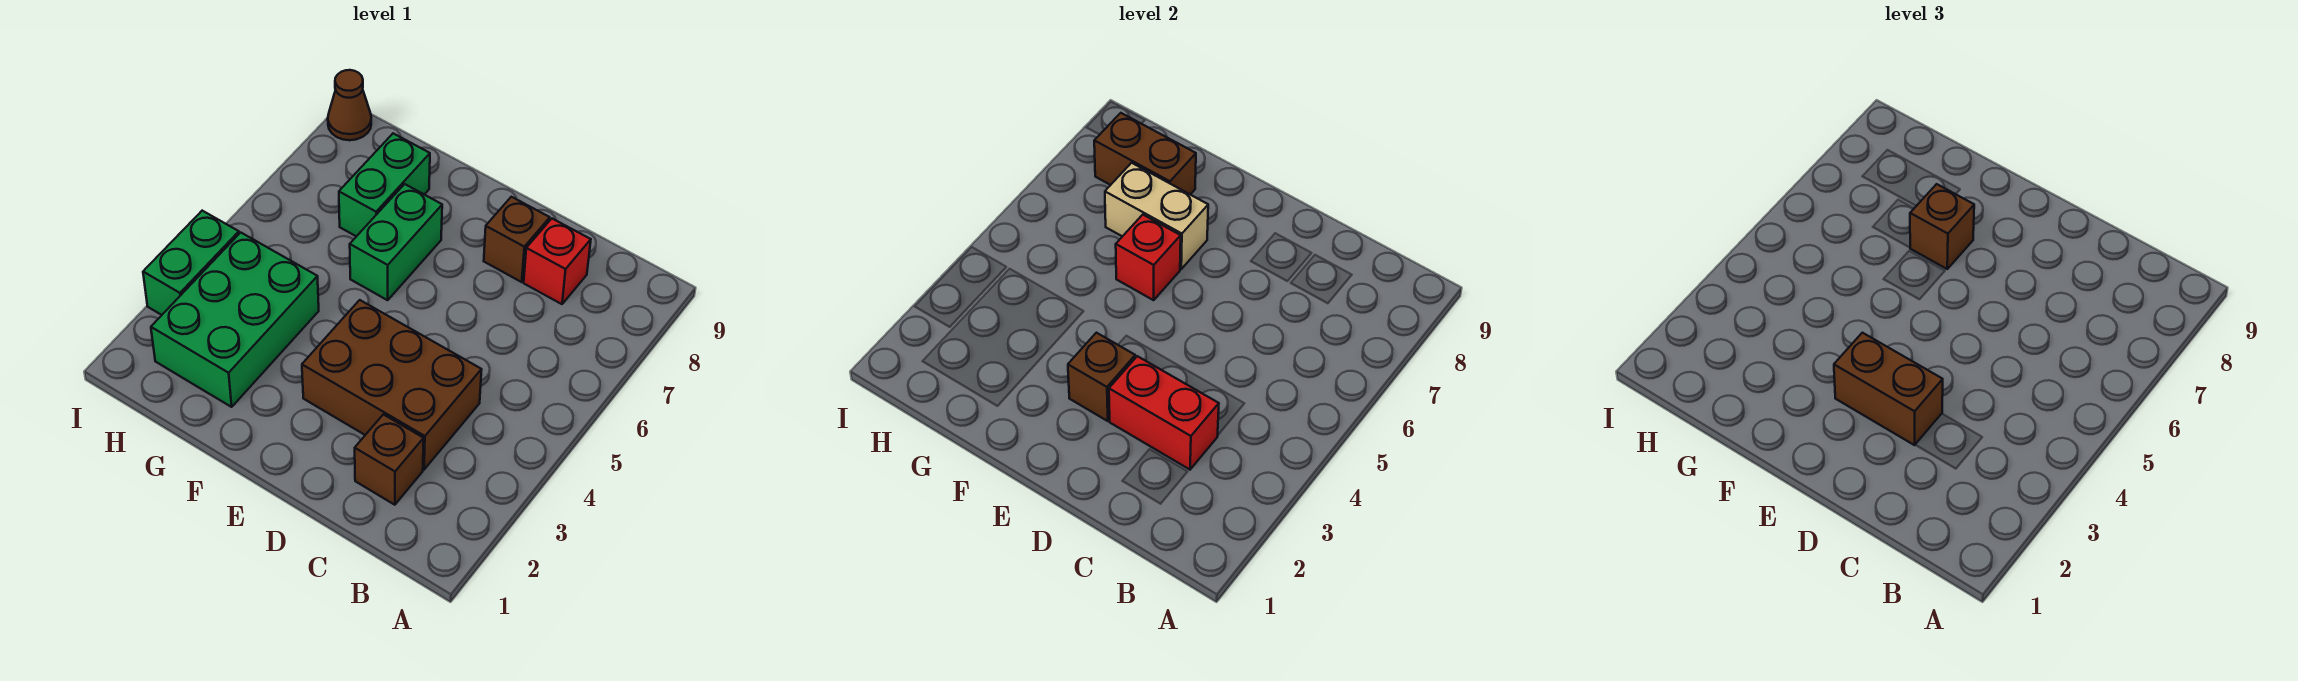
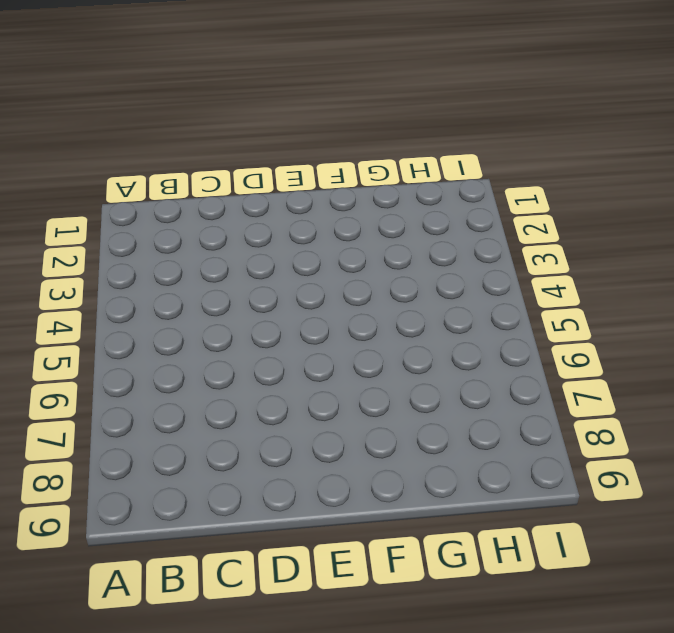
none -> brown 1x1 brick [355,414,424,505]
none -> brown 2x3 brick [302,300,482,470]
none -> red 1x1 brick [524,219,591,304]

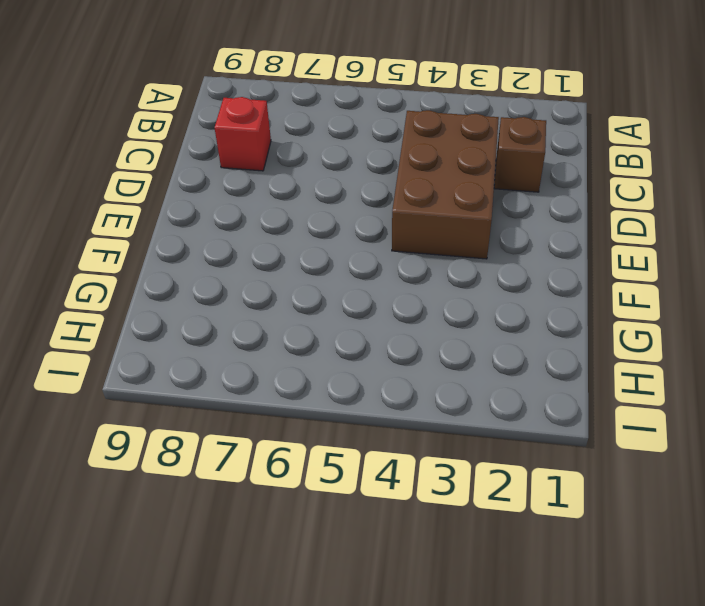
none -> brown 1x1 brick [484,197,550,282]
none -> green 1x2 brick [350,184,442,300]
none -> green 2x3 brick [151,233,319,407]

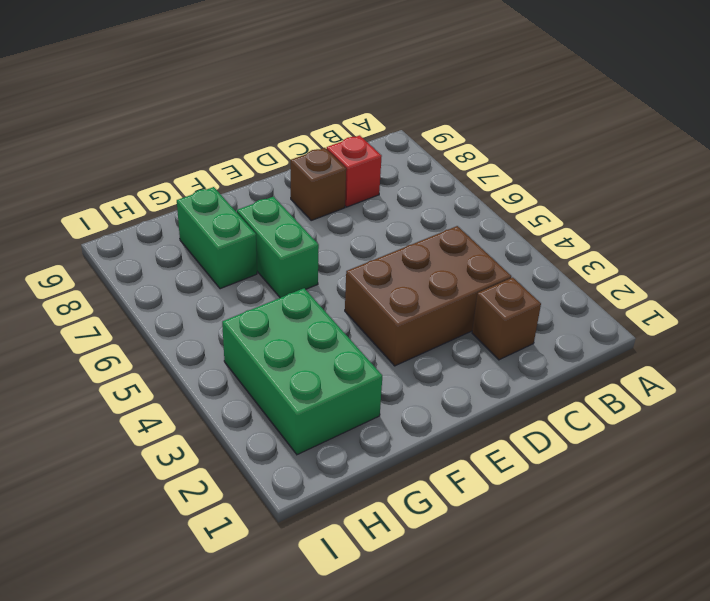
none -> green 1x2 brick [143,211,239,315]
none -> brown 1x1 cone [328,70,371,140]
none -> red 1x2 brick [1109,356,1219,470]

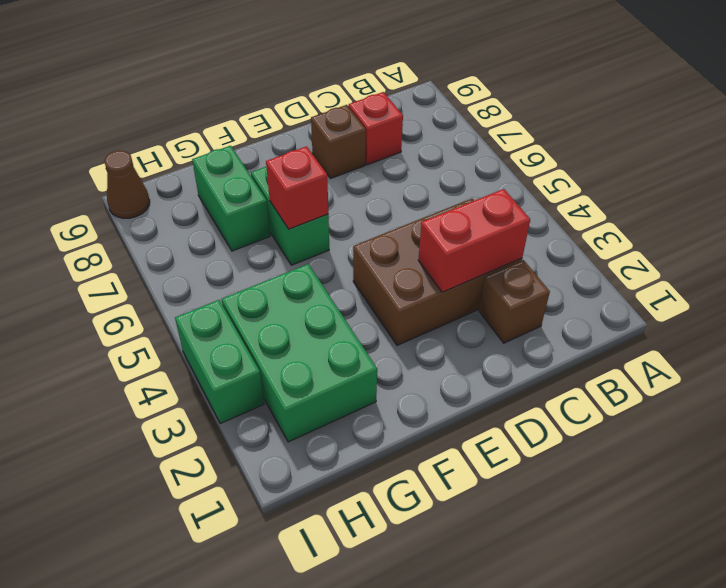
none -> brown 1x1 brick [1068,333,1135,421]
none -> tan 1x2 brick [1105,163,1208,269]
none -> brown 1x2 brick [1094,113,1196,195]

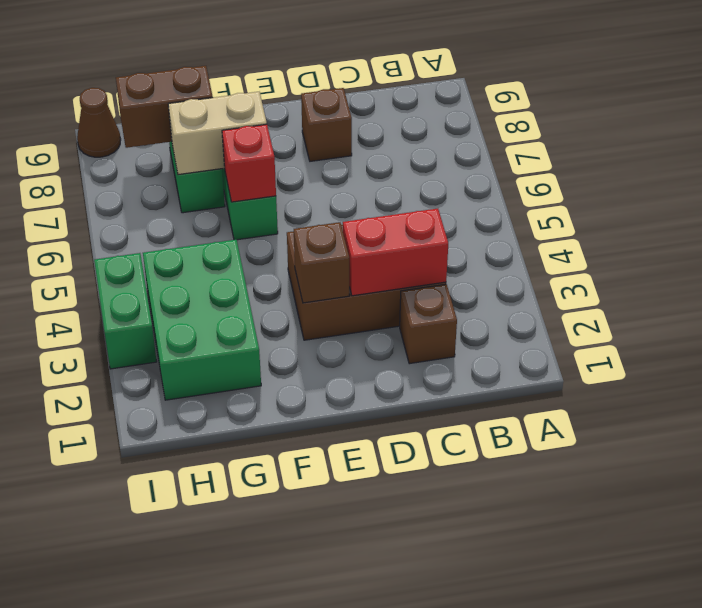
none -> red 1x1 brick [524,219,591,304]
none -> brown 1x2 brick [1834,333,1943,445]
none -> brown 1x1 brick [1910,184,1974,269]

